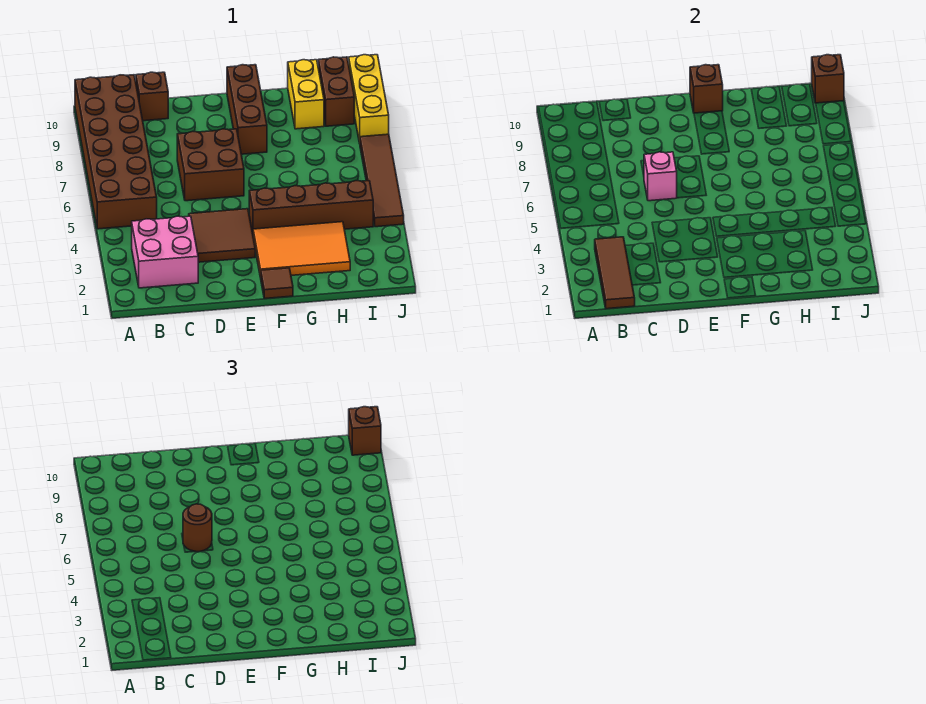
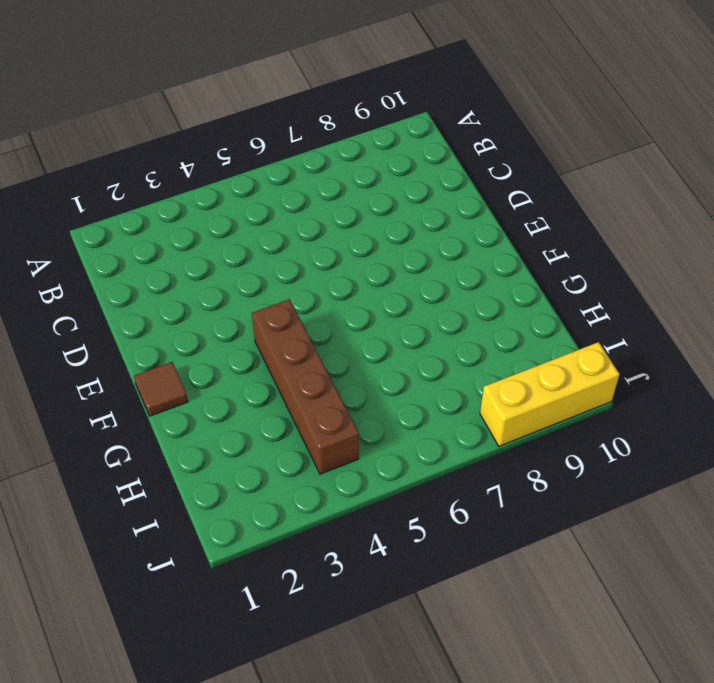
none -> brown 2x6 brick [75,75,157,229]
none -> pink 2x2 brick [132,216,198,288]
none -> brown 1x1 brick [136,72,168,121]

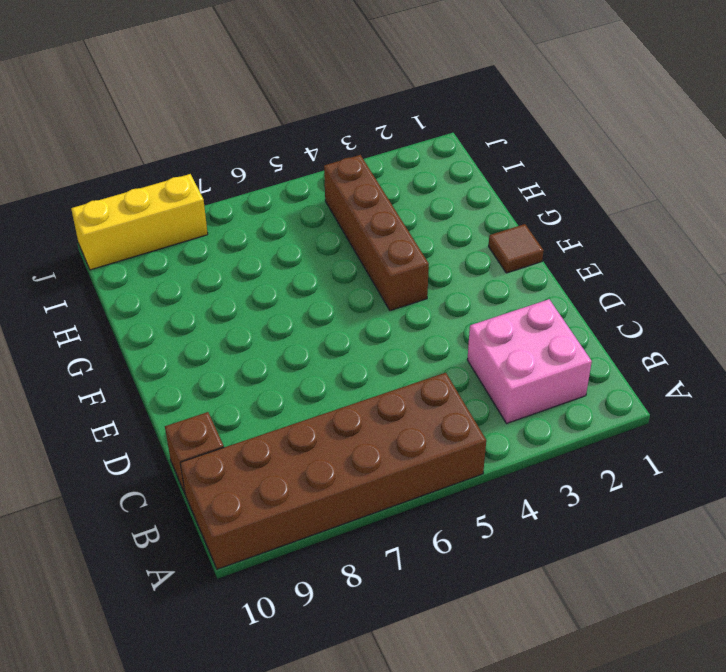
none -> brown 2x2 tile [189,209,255,262]
none -> brown 2x2 brick [177,129,244,201]
none -> orange 2x3 tile [253,222,350,278]

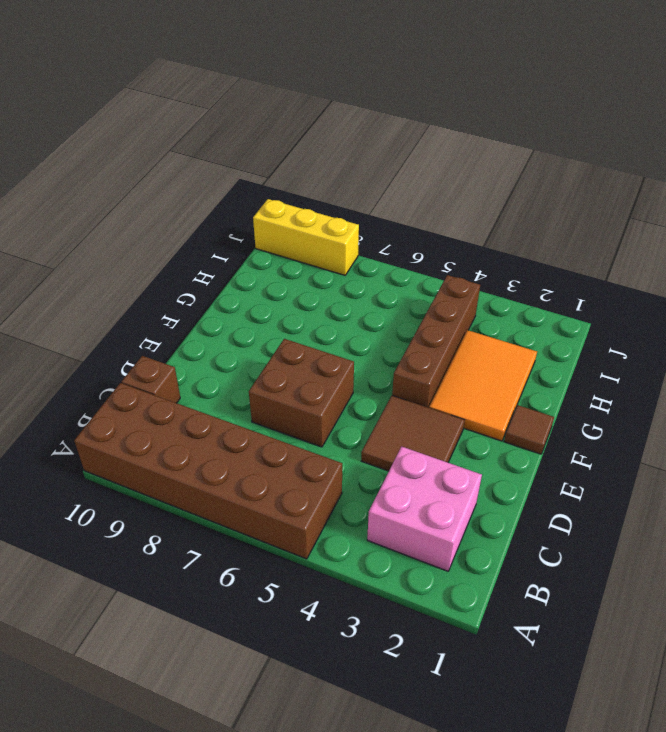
none -> brown 1x3 brick [227,65,267,154]
none -> yellow 1x2 brick [288,60,324,129]
none -> brown 1x2 brick [318,57,354,126]

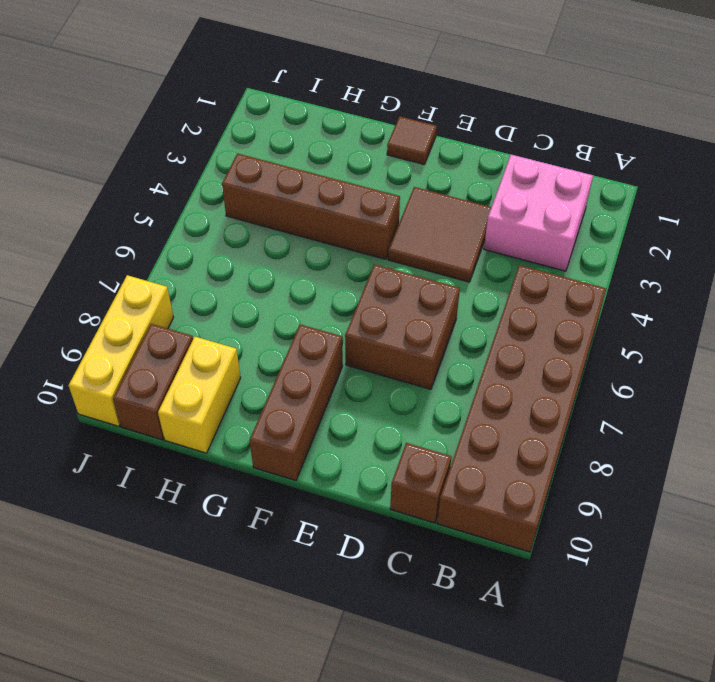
none -> orange 2x3 tile [253,222,350,278]
none -> brown 1x4 tile [360,134,404,227]
none -> brown 1x3 tile [595,237,635,309]

